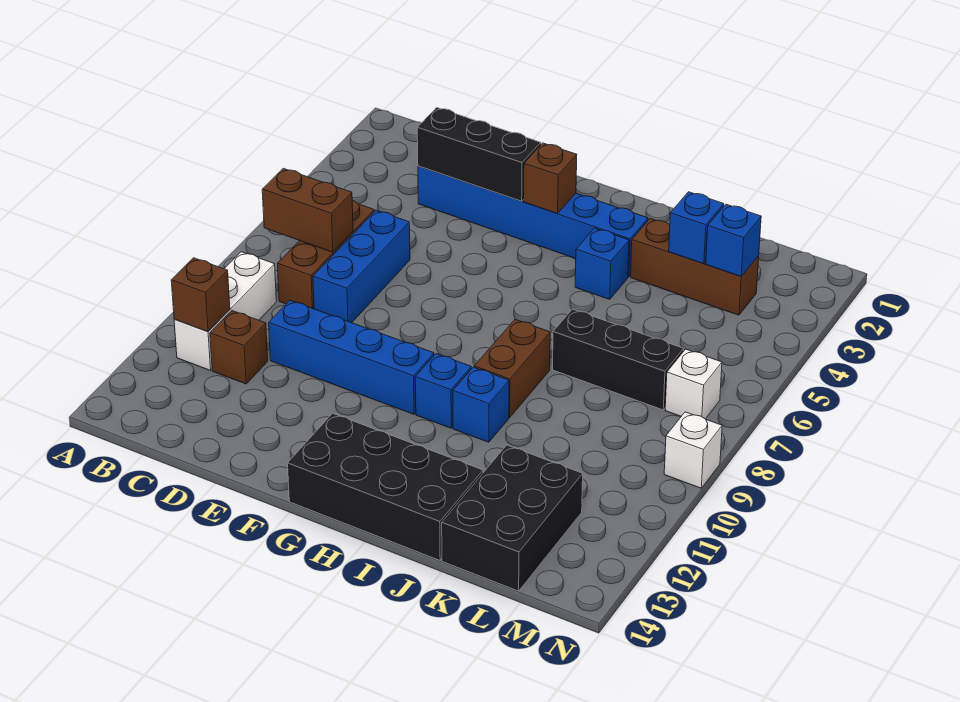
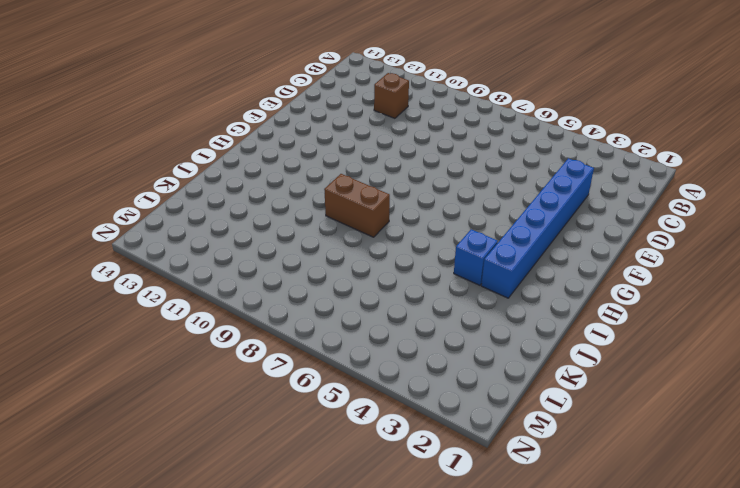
none -> white 1x3 brick [174,252,276,370]
none -> brown 1x3 brick [277,201,374,309]
none -> blue 1x3 brick [313,210,410,323]

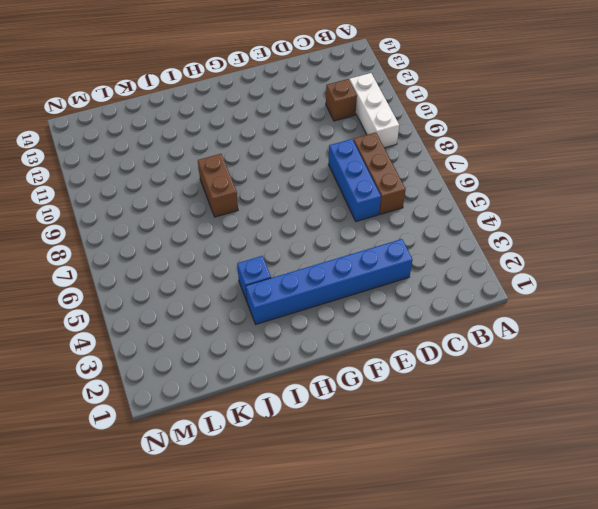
none -> blue 1x4 brick [269,300,434,414]
none -> black 2x4 brick [288,413,483,560]
none -> blue 1x1 brick [415,354,471,428]

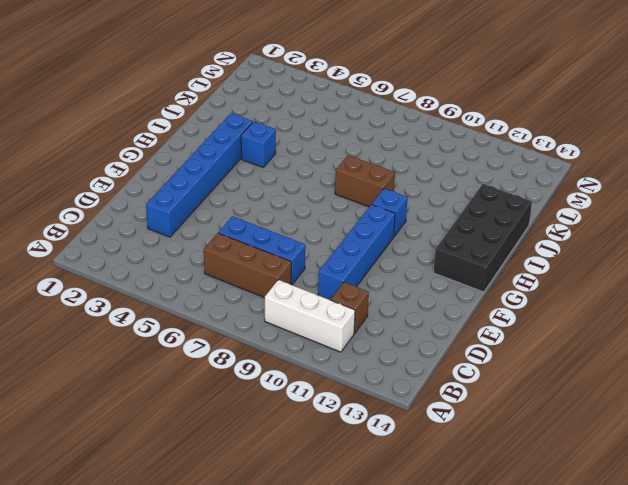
none -> blue 1x1 brick [453,367,509,442]
none -> brown 1x3 brick [631,219,759,315]
none -> black 1x3 brick [552,309,684,410]

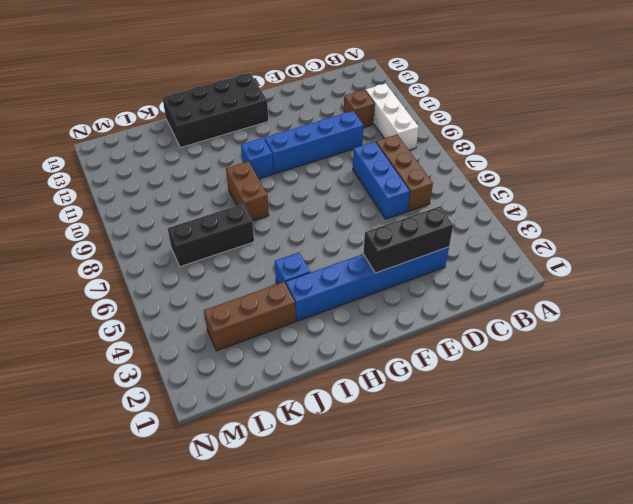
none -> blue 1x1 brick [453,367,509,442]
none -> black 2x3 brick [442,445,583,591]
none -> white 1x1 brick [665,349,722,419]

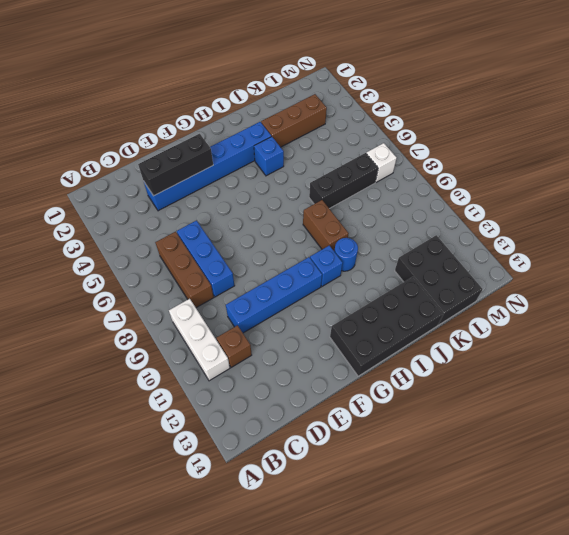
blue 1x1 round brick [334,238,358,271] -> blue 1x1 brick [453,367,509,442]
none -> white 1x1 brick [664,412,722,488]
none -> brown 1x2 brick [262,168,353,252]
none -> brown 1x1 brick [171,258,230,332]

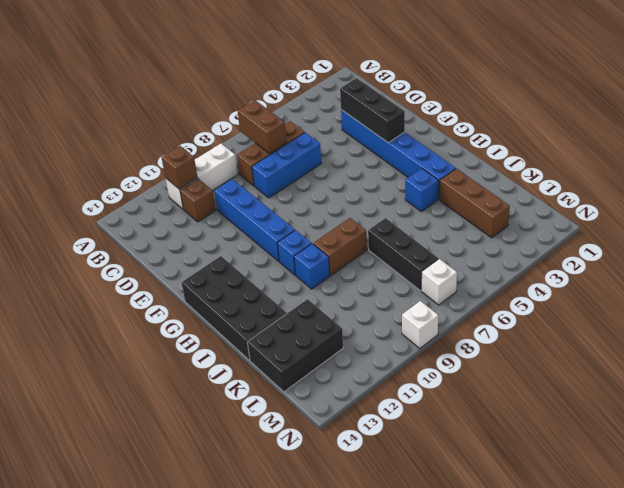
none -> brown 1x1 brick [524,143,577,214]
none -> blue 1x1 brick [669,192,724,264]
none -> blue 1x1 brick [706,204,761,276]

